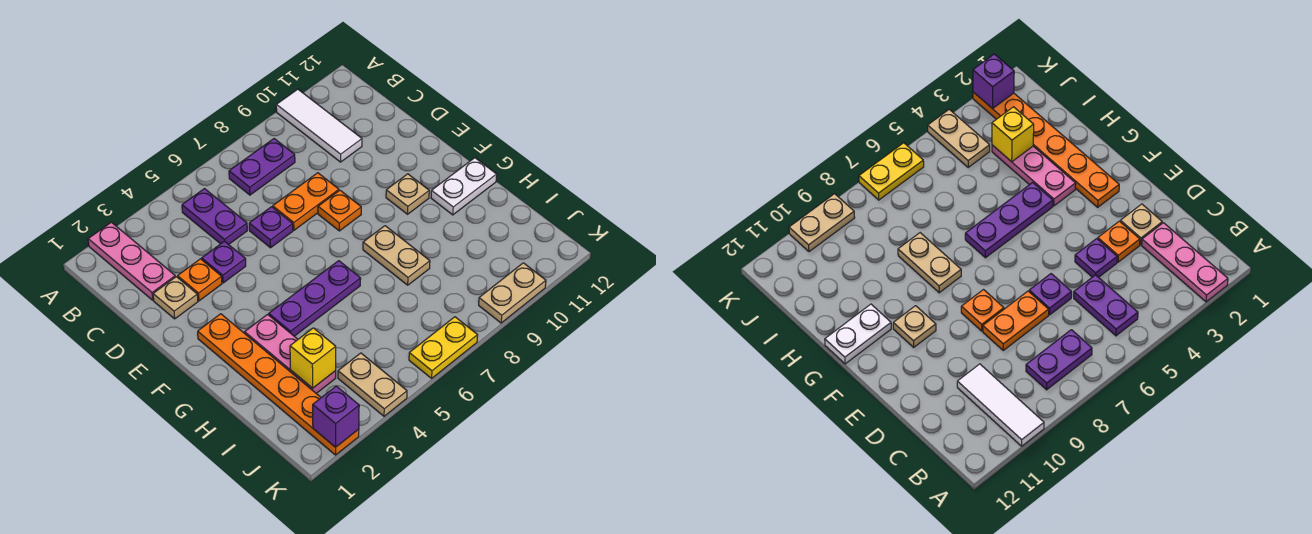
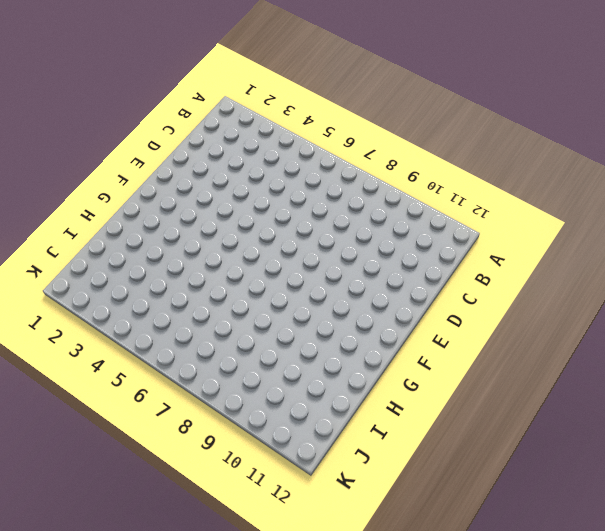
none -> pink 1x3 plate [88,222,175,300]
none -> white 1x3 tile [276,89,362,162]
none -> purple 1x2 plate [182,189,247,245]

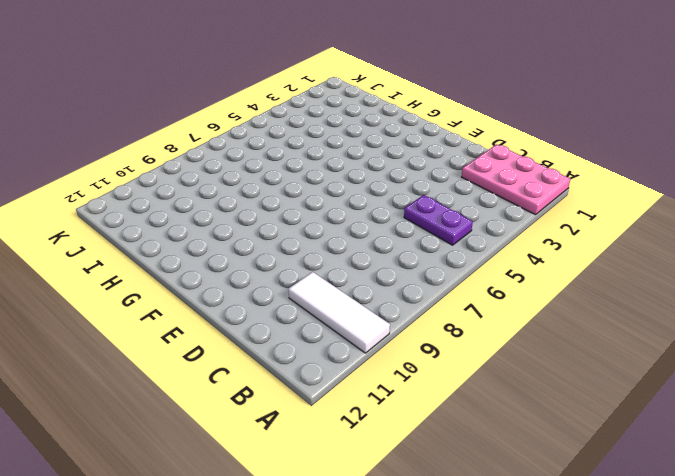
pink 2x3 plate [462,144,570,215] -> pink 1x3 plate [88,222,175,300]
none -> purple 1x2 plate [229,139,295,195]
none -> tan 1x1 plate [153,277,198,319]
none -> orange 1x1 plate [178,259,222,301]

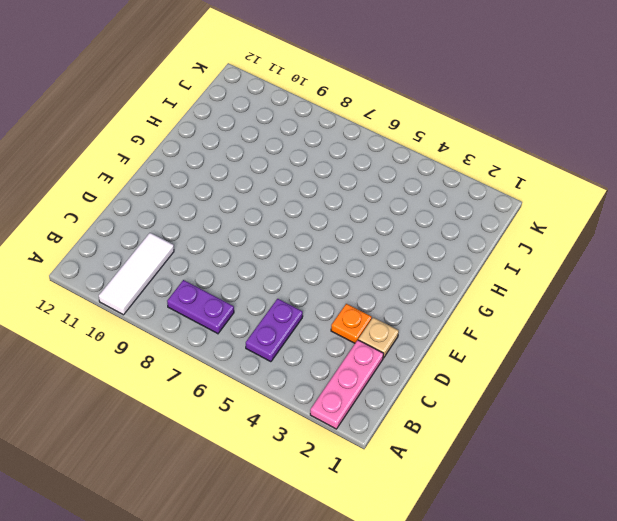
none -> purple 1x1 plate [202,241,246,283]
none -> purple 1x1 plate [249,207,293,248]
none -> orange 1x2 plate [273,173,339,230]

